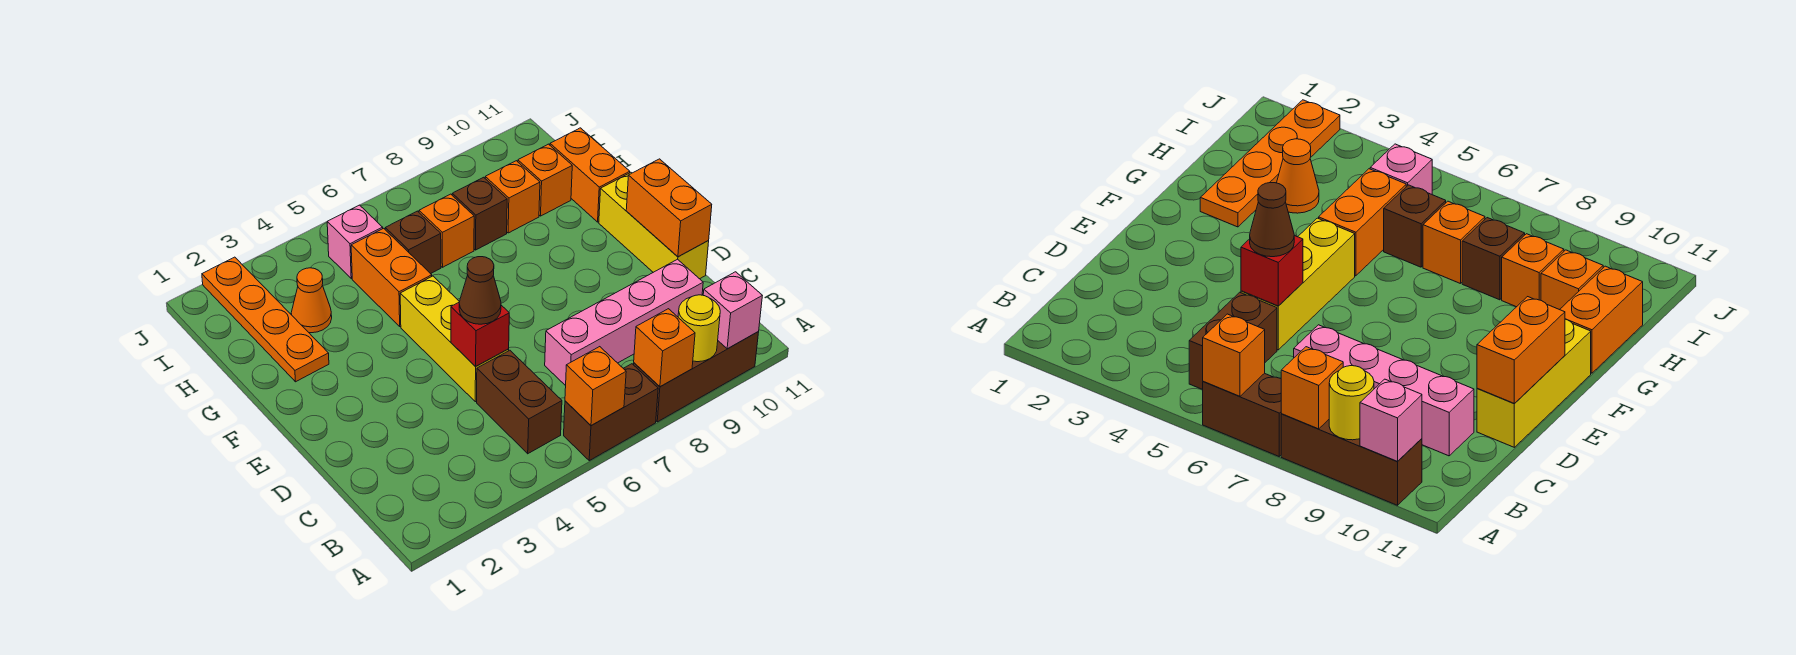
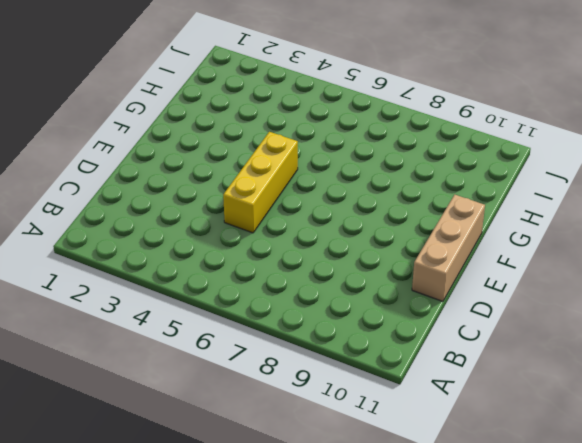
tan 1x3 brick [412,195,485,301] -> yellow 1x3 brick [599,173,709,279]
none -> brown 1x2 brick [564,364,658,461]
none -> brown 1x3 brick [634,332,759,422]
none -> brown 1x2 brick [477,350,562,454]

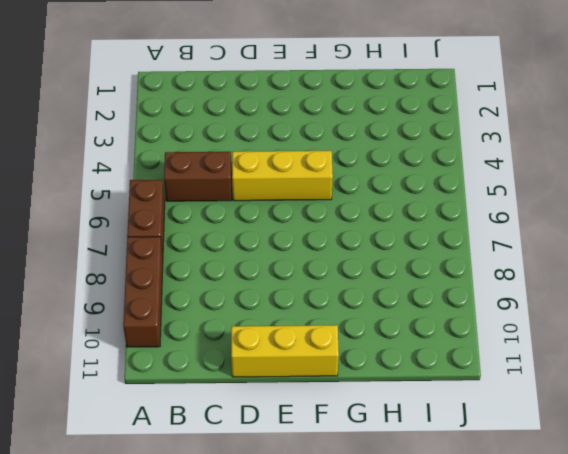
none -> pink 1x4 brick [545,259,703,386]
none -> orange 1x4 plate [202,257,329,382]
none -> orange 1x2 brick [351,228,432,326]

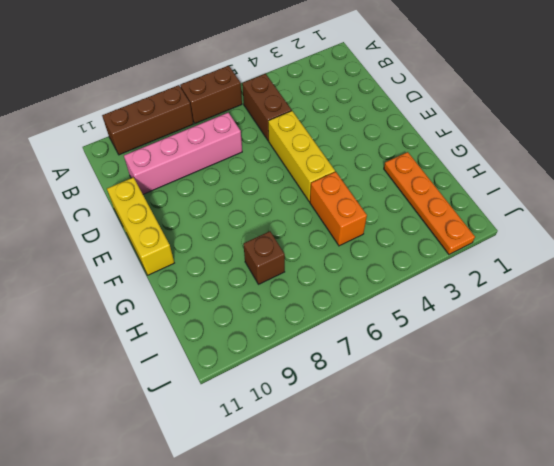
none -> orange 1x2 brick [550,128,630,222]
none -> orange 1x1 cone [291,268,332,333]
none -> brown 1x1 brick [385,211,441,274]

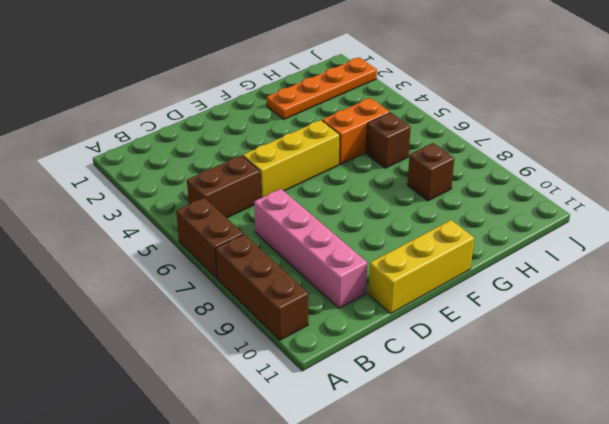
none -> orange 1x2 brick [550,128,630,222]
none -> orange 1x1 cone [291,268,332,333]
none -> orange 1x1 brick [419,194,474,267]

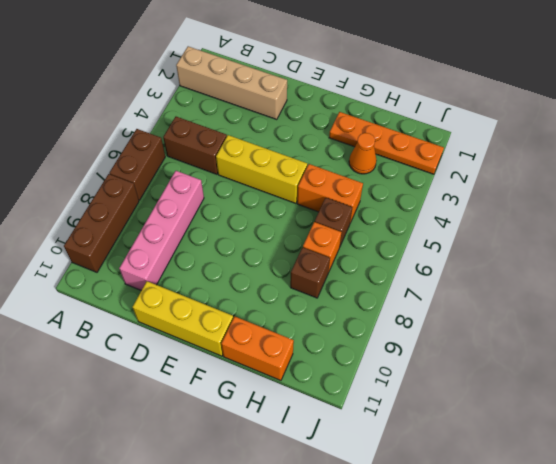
tan 1x4 brick [176,46,287,120] -> none
none -> orange 1x1 brick [485,161,540,233]
none -> orange 1x1 brick [518,144,572,216]
none -> pink 1x1 brick [327,205,383,278]

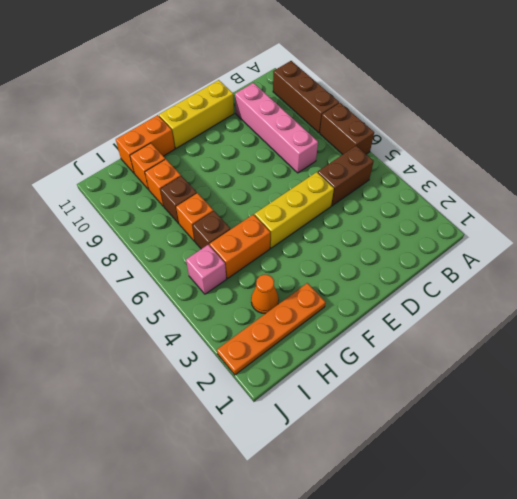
none -> orange 1x1 brick [565,347,626,426]
none -> orange 1x1 brick [634,309,695,387]
none -> yellow 1x1 round brick [678,295,720,362]

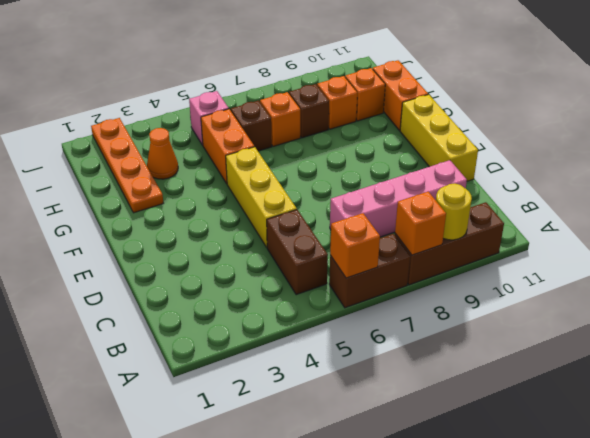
none -> pink 1x1 brick [703,272,762,349]
none -> red 1x1 brick [451,303,509,366]
none -> orange 1x2 brick [626,159,712,257]

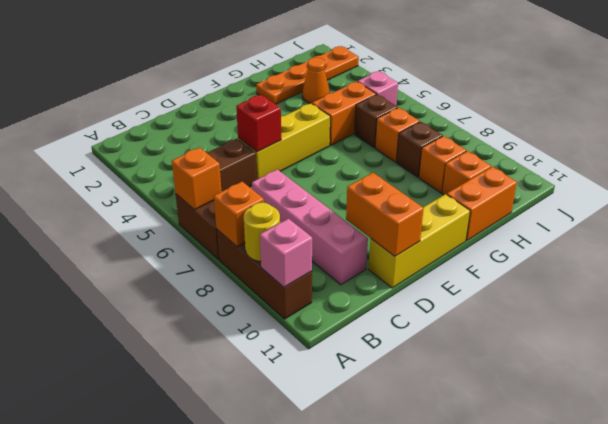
orange 1x2 brick [346,173,424,256] -> orange 1x2 brick turned to [626,159,712,257]
none -> brown 1x1 cone [459,257,501,324]

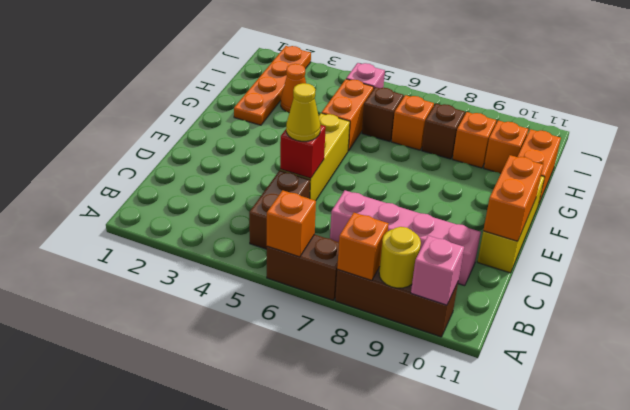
yellow 1x1 cone [286,83,321,141] -> brown 1x1 cone [459,257,501,324]

